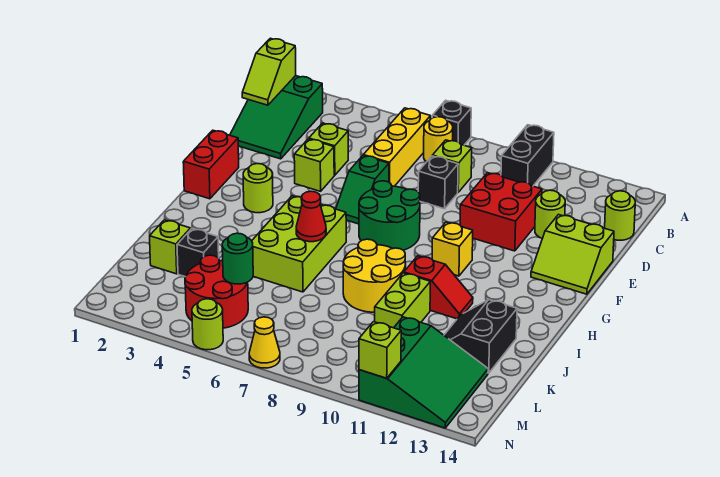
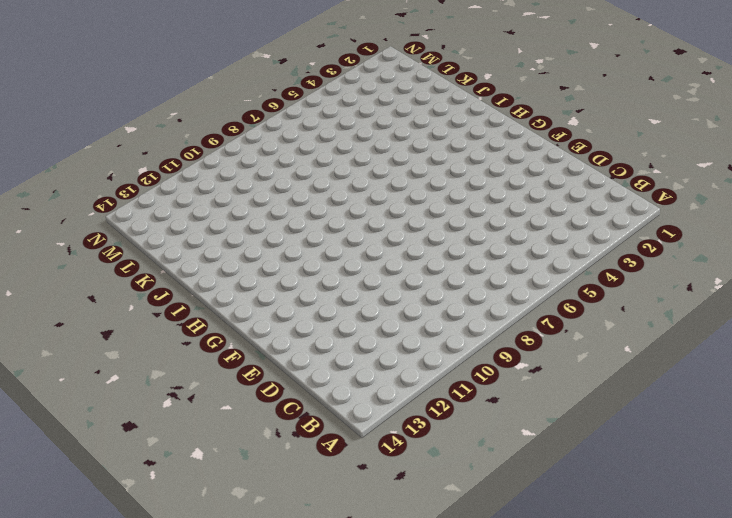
none -> black 1x1 brick [432,100,471,145]
none -> black 1x2 brick [501,125,554,186]
none -> green 2x3 slope [230,76,323,159]
none -> yellow 1x3 brick [363,108,431,186]

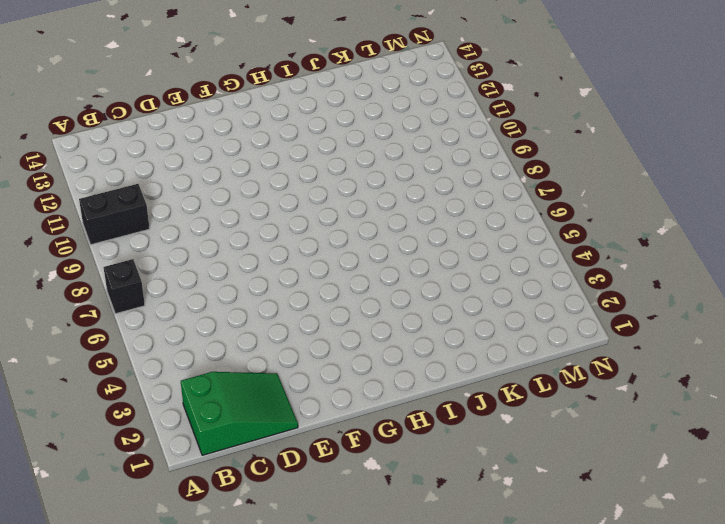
none -> yellow 1x3 brick [363,108,431,186]
none -> yellow 1x1 round brick [424,117,453,162]
none -> lime 1x1 brick [432,140,472,192]
none -> lime 1x1 round brick [605,191,635,240]

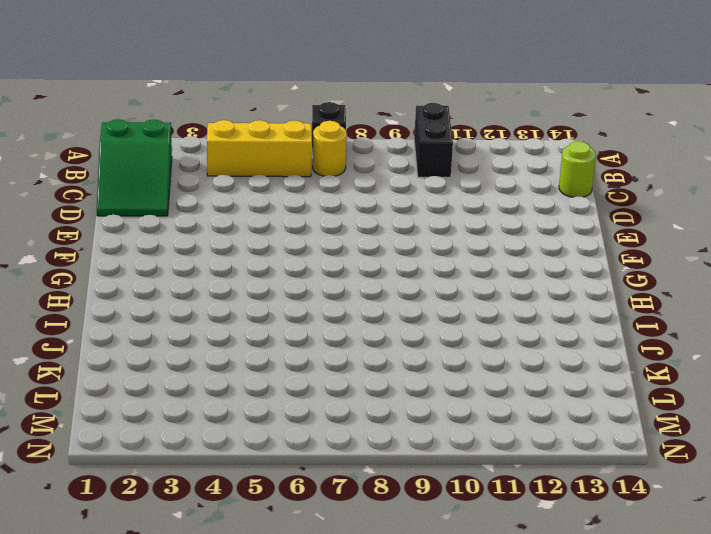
yellow 1x3 brick [207,120,312,177] -> yellow 1x3 brick turned to [363,108,431,186]
none -> lime 1x1 brick [432,140,472,192]
none -> lime 1x1 brick [309,123,348,175]
none -> black 1x1 brick [418,156,458,209]
none -> red 2x2 brick [460,173,542,251]

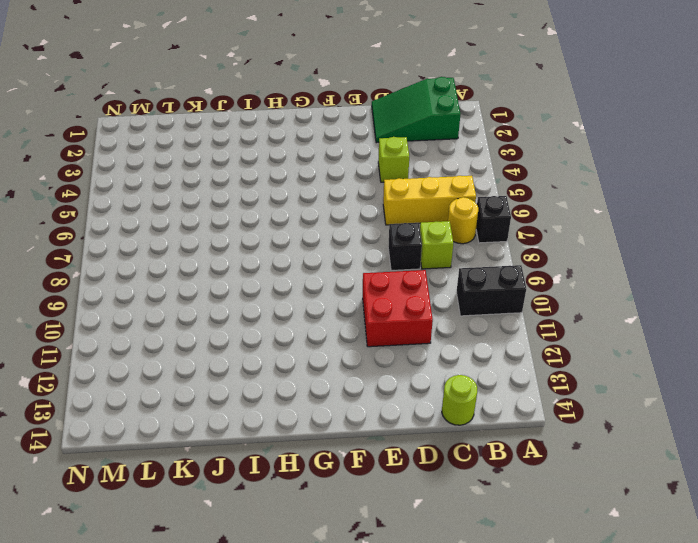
none -> lime 1x1 round brick [535,190,565,239]
none -> lime 1x1 brick [294,139,334,191]
none -> green 1x2 slope [336,156,389,224]
none -> lime 2x2 slope [531,215,614,294]

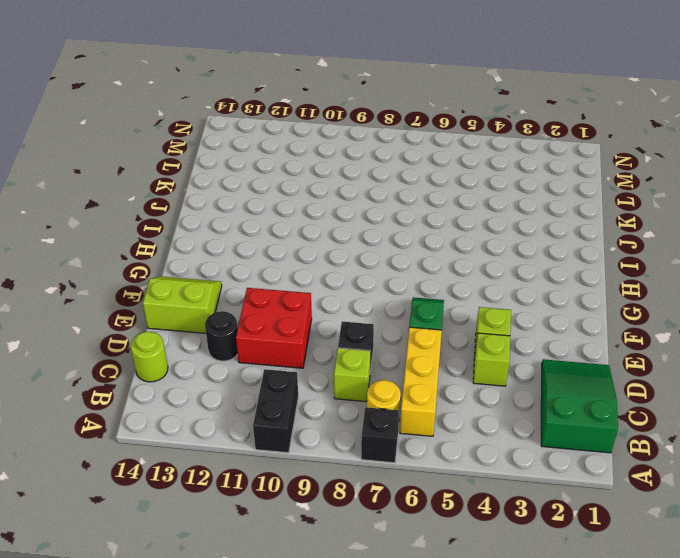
black 1x1 round brick [205,311,238,361] -> lime 1x1 round brick [535,190,565,239]
none -> red 1x2 brick [183,130,239,199]
none -> green 2x2 round brick [359,181,420,250]
none -> lime 1x1 round brick [243,164,273,213]
none -> yellow 1x1 brick [432,222,473,276]

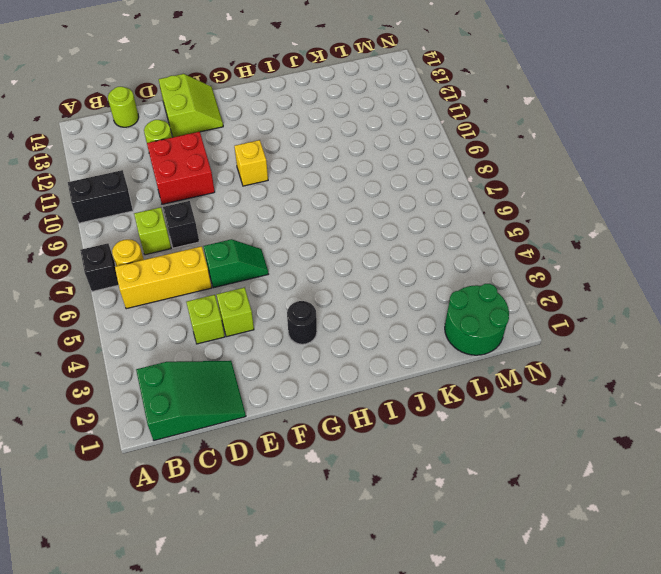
black 1x1 round brick [287,301,317,344] -> lime 1x1 round brick [243,164,273,213]
green 2x2 round brick [445,284,509,355] -> green 2x2 round brick moved to [359,181,420,250]
none -> red 1x2 brick [183,130,239,199]
none -> lime 2x3 brick [252,196,346,292]
none -> yellow 2x2 round brick [343,239,406,312]
none -> red 1x2 slope [404,256,473,319]

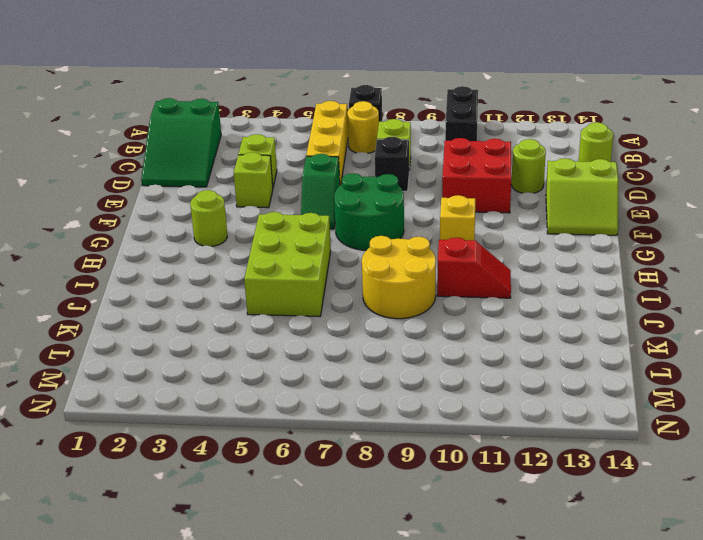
none -> red 1x2 brick [183,130,239,199]
none -> lime 1x2 brick [375,273,430,328]
none -> black 2x2 slope [444,300,517,373]
none -> lime 1x1 brick [150,220,191,274]

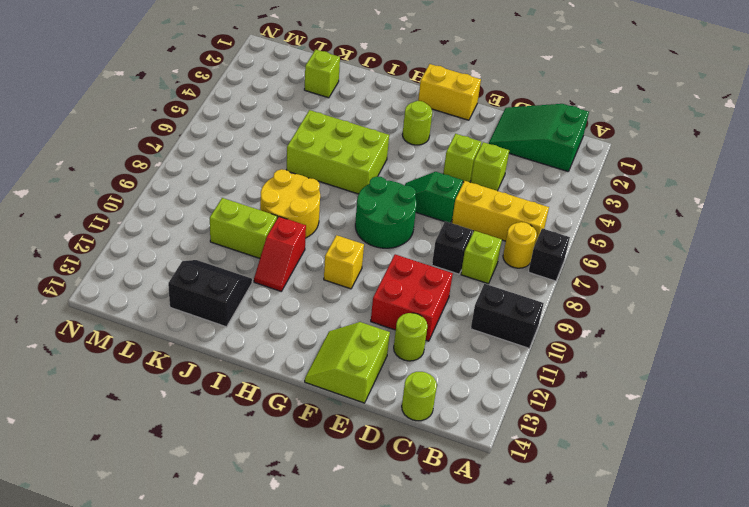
yellow 1x2 brick [418,64,481,120] -> red 1x2 brick [183,130,239,199]
none -> black 1x1 brick [177,229,219,277]
none -> red 2x2 round brick [185,255,248,328]
none -> green 3x3 slope [359,317,488,428]
none -> lime 1x1 round brick [192,299,223,350]

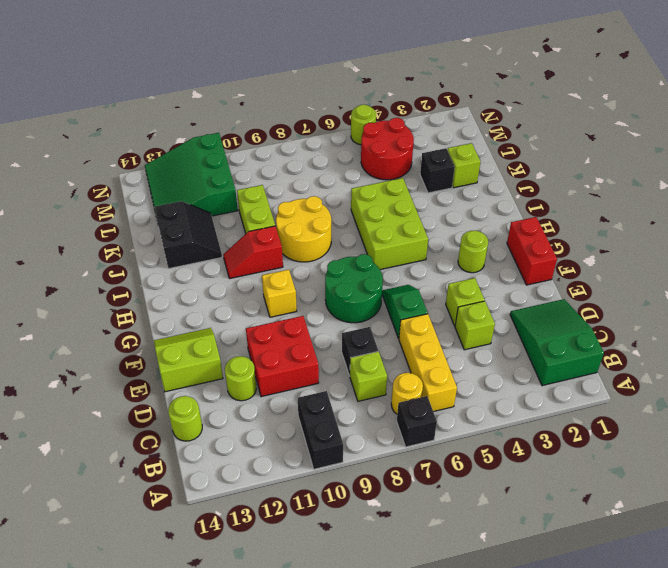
none -> yellow 1x1 cone [249,317,280,368]
none -> lime 1x2 slope [242,38,296,105]
none -> red 1x1 cone [296,191,326,242]
none -> green 1x1 round brick [222,233,253,284]

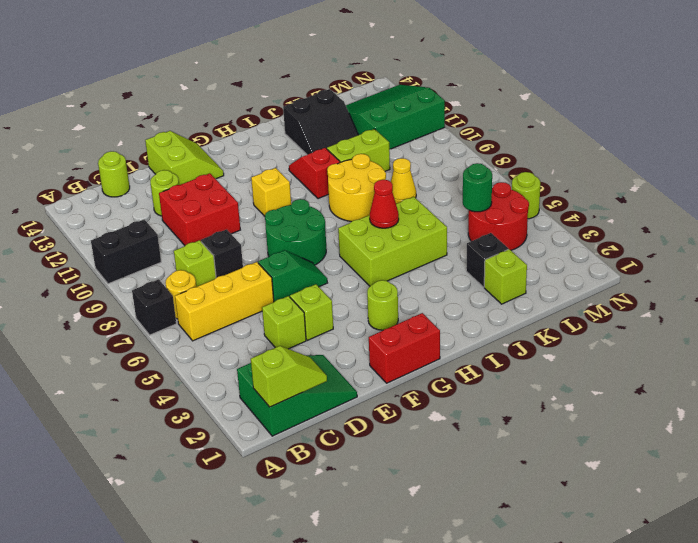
yellow 1x1 cone [391,158,416,204] -> yellow 1x1 cone moved to [249,317,280,368]
none -> lime 1x1 brick [359,322,401,378]

